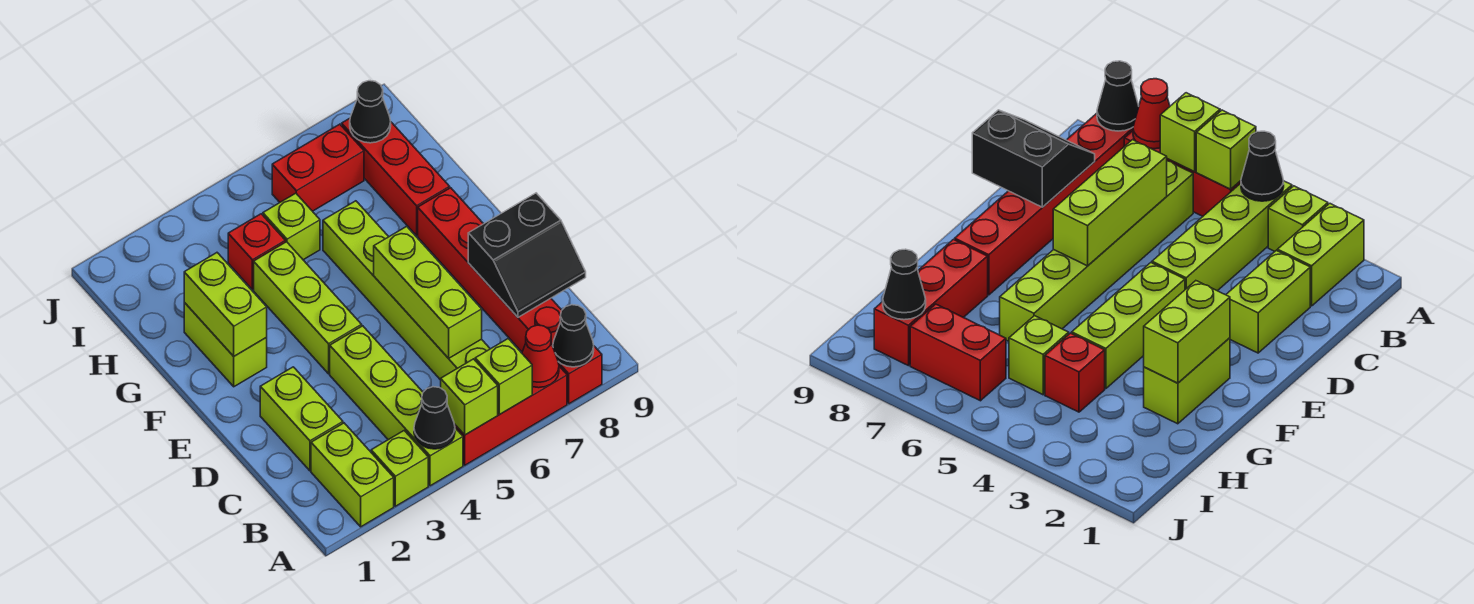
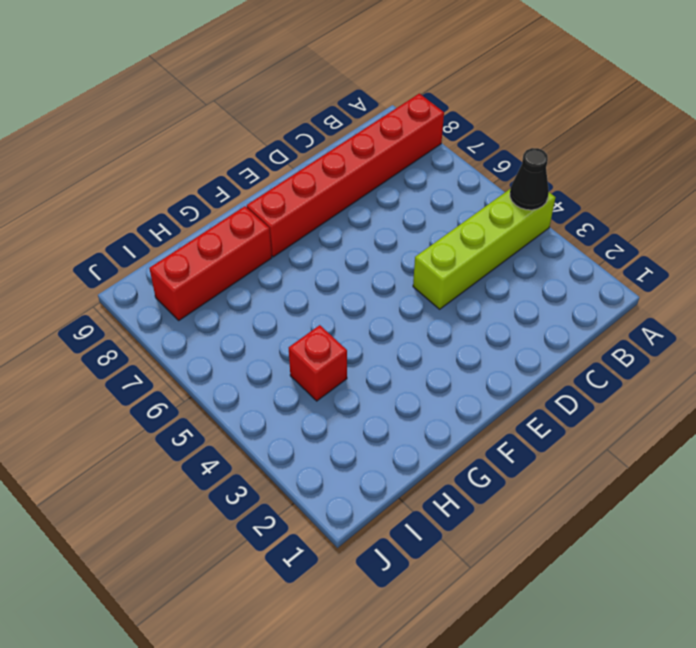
none -> lime 1x2 brick [311,423,394,527]
none -> lime 1x1 brick [371,431,428,506]
none -> red 1x3 brick [454,366,567,465]

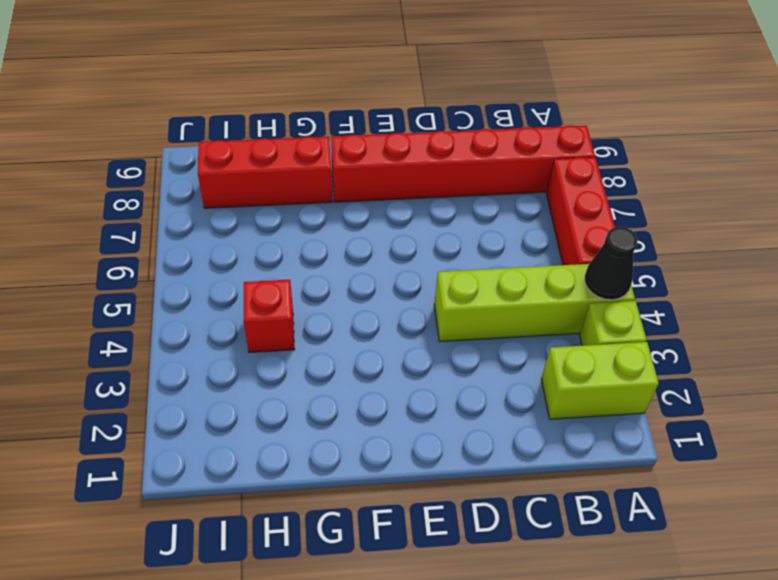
none -> lime 1x6 brick [323,201,490,380]
none -> lime 1x2 brick [260,367,343,471]
none -> lime 1x3 brick [254,242,362,374]

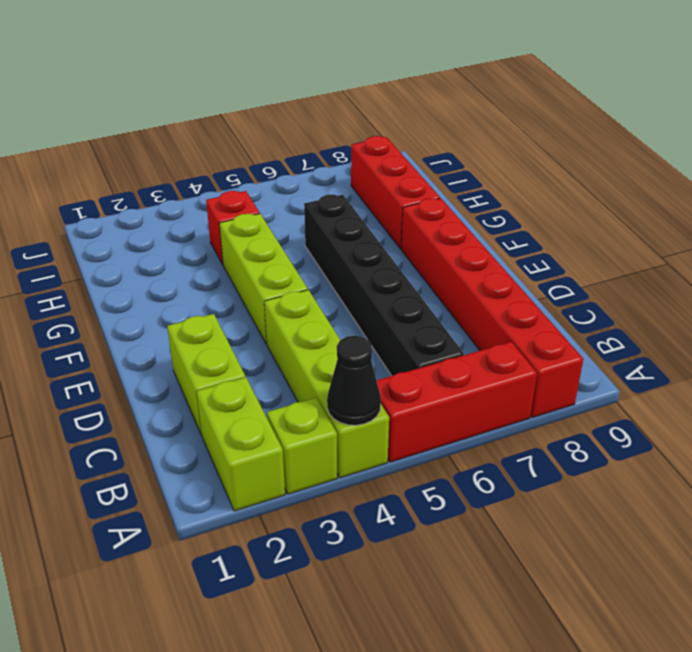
black 1x6 brick [304,195,464,376] -> lime 1x6 brick [323,201,490,380]
none -> lime 1x2 brick [184,303,267,387]
none -> lime 1x1 brick [263,193,320,260]
none -> red 1x2 brick [272,124,364,211]

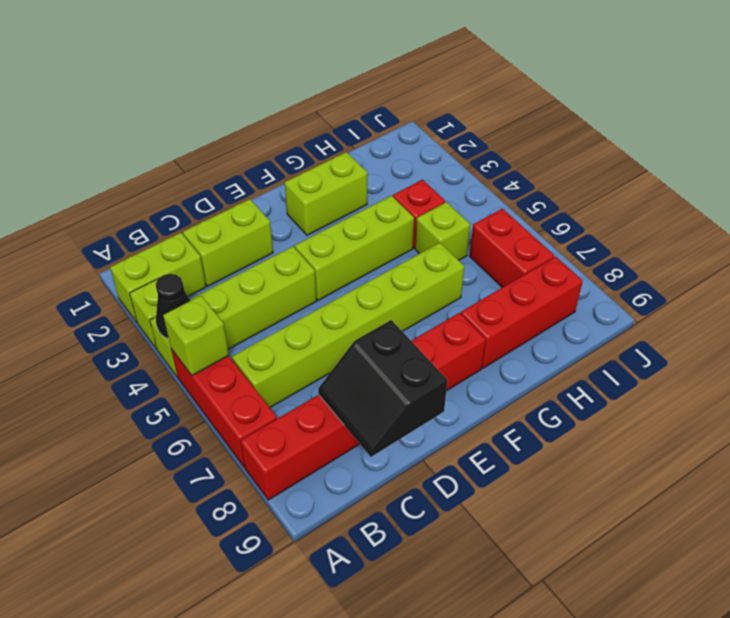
none -> lime 1x1 brick [475,339,532,414]
none -> red 1x1 cone [522,325,559,388]
none -> black 1x1 cone [553,305,594,367]

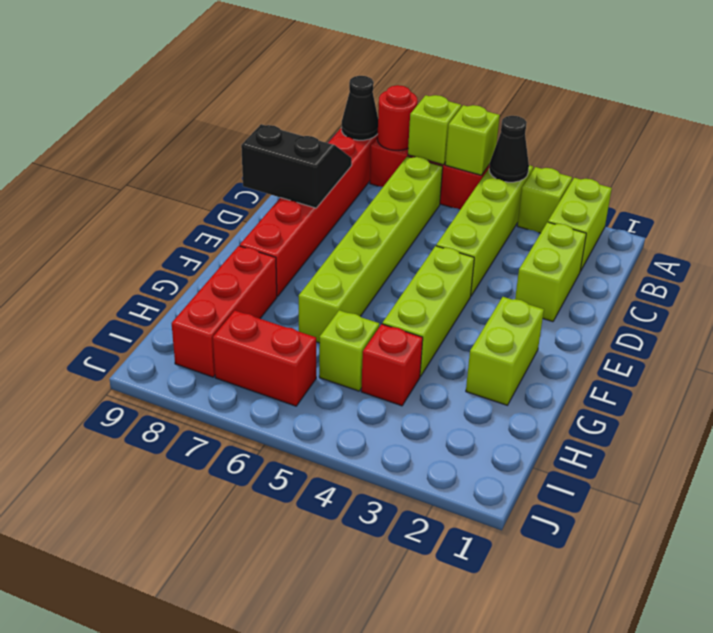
red 1x1 round brick [377,85,418,150] -> red 1x1 cone [522,325,559,388]
none -> lime 1x3 brick [374,226,482,358]
none -> lime 1x2 brick [184,253,267,356]
none -> black 1x1 cone [350,81,391,143]

